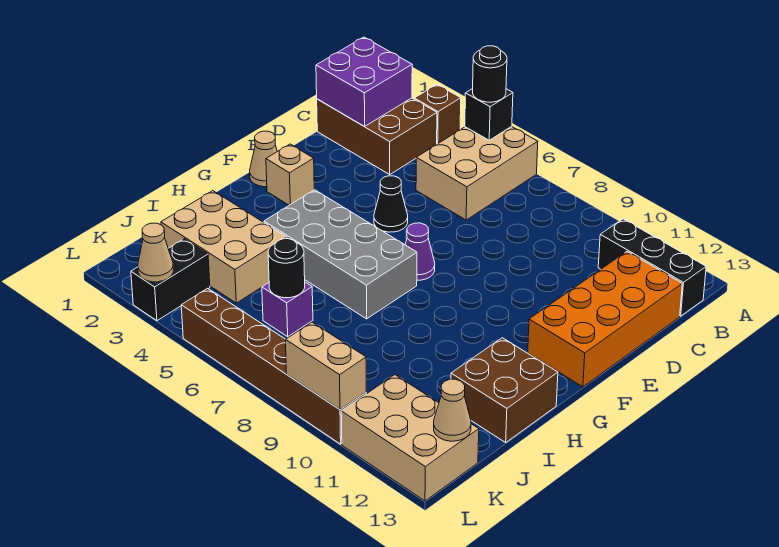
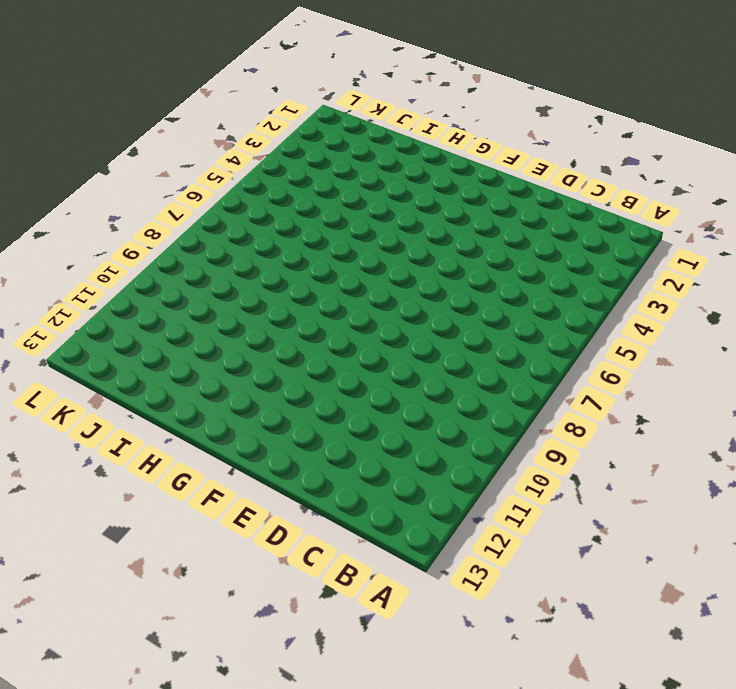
none -> brown 1x1 brick [414,85,461,144]
none -> tan 2x3 brick [416,126,538,220]
none -> brown 2x3 brick [317,98,437,174]

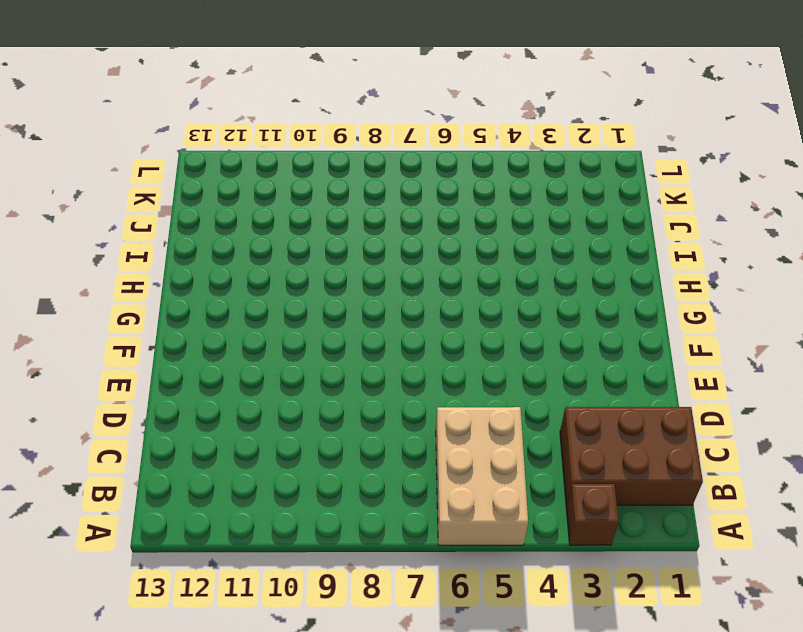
none -> black 1x3 brick [598,219,706,316]
none -> orange 2x4 brick [528,252,682,387]
none -> black 1x1 cone [374,176,408,232]

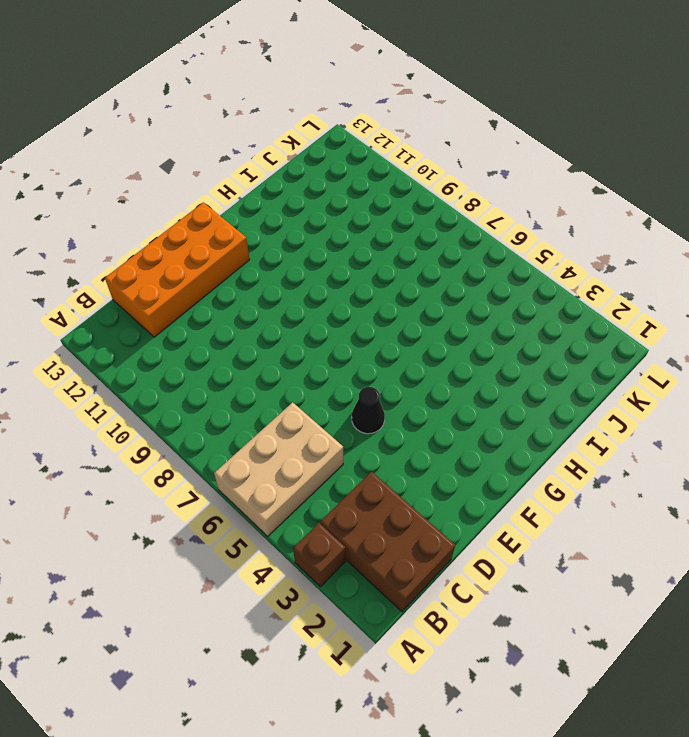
none -> black 1x3 brick [598,219,706,316]
none -> tan 1x1 cone [250,131,277,187]
none -> tan 1x1 brick [266,144,314,205]

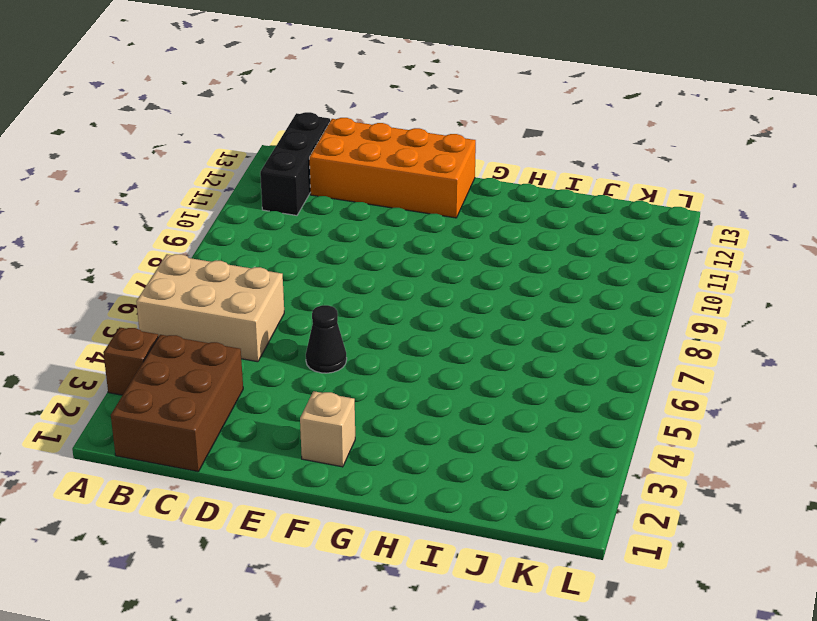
none -> tan 1x1 cone [250,131,277,187]
none -> purple 1x1 cone [405,223,435,280]
none -> grey 2x4 brick [264,190,417,319]

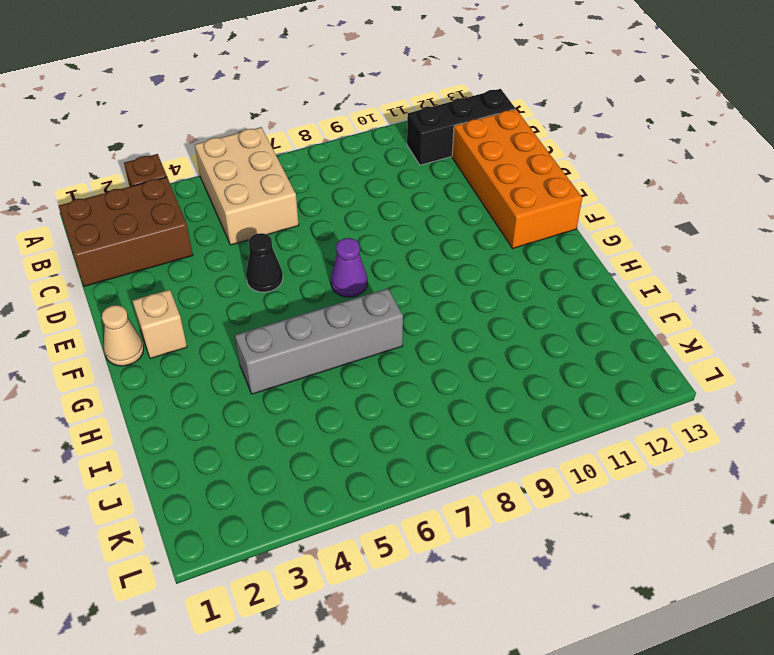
grey 1x4 brick [235,289,403,394] -> grey 2x4 brick [264,190,417,319]
none -> brown 2x2 brick [451,338,558,443]
none -> tan 2x3 brick [161,191,287,303]
none -> purple 1x1 brick [262,282,313,337]

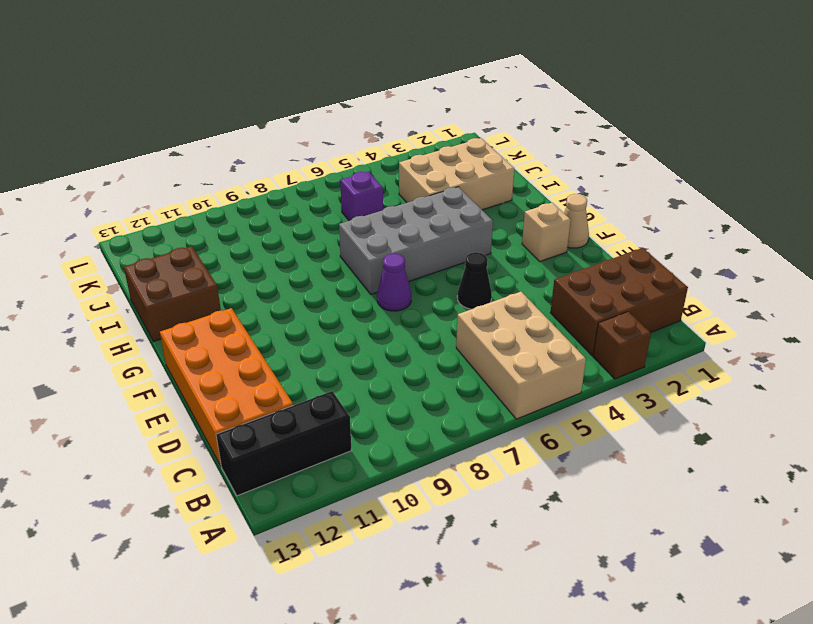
none -> black 1x2 brick [131,239,210,321]
none -> tan 2x3 brick [341,375,479,501]
none -> brown 1x6 brick [181,288,366,444]

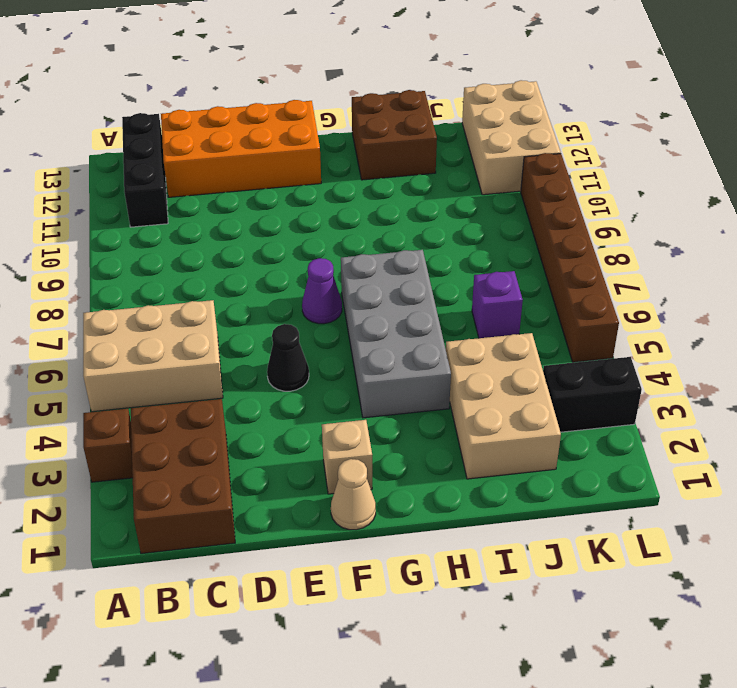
none -> black 1x1 brick [465,89,513,140]
none -> purple 2x2 brick [316,37,412,127]
none -> black 1x1 round brick [268,239,305,298]

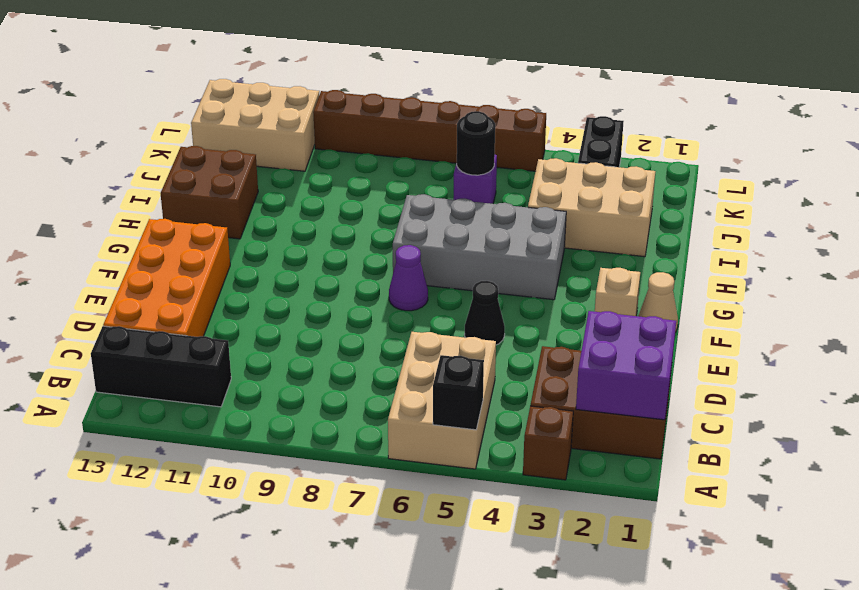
none -> tan 1x1 cone [434,379,471,441]
none -> tan 1x1 cone [138,223,173,282]
none -> tan 1x2 brick [286,322,366,410]

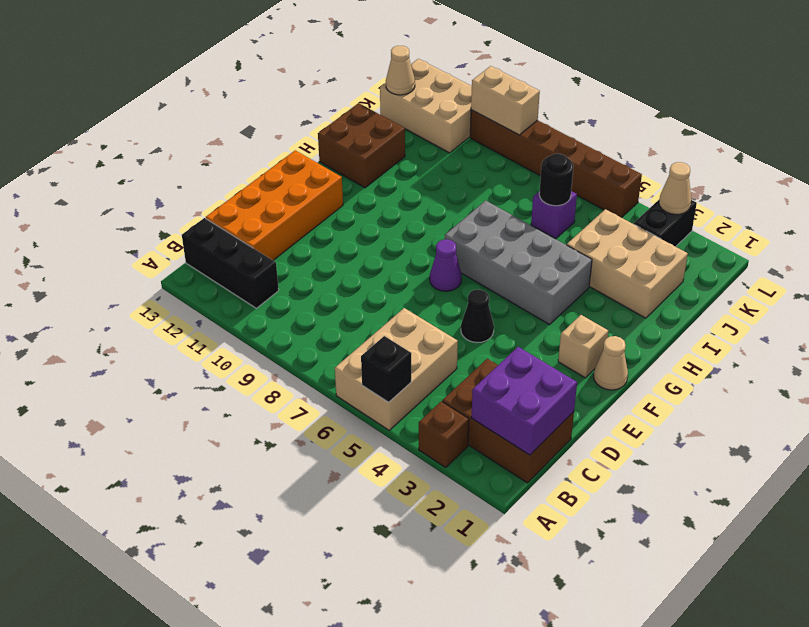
none -> black 1x1 round brick [473,46,507,102]

